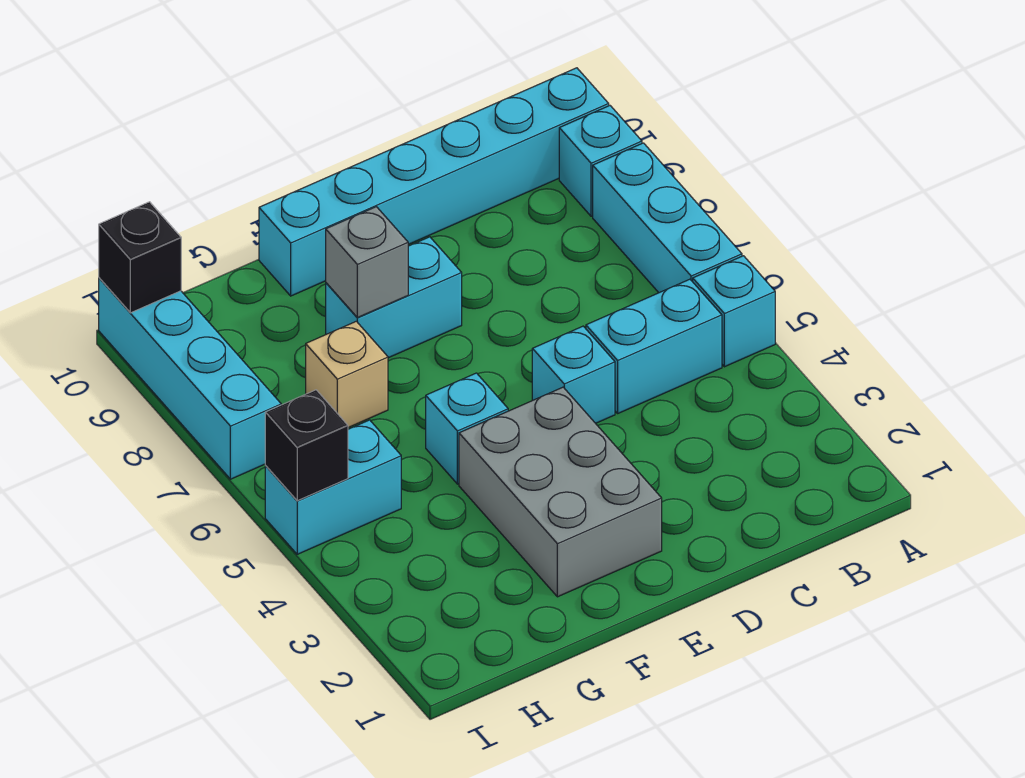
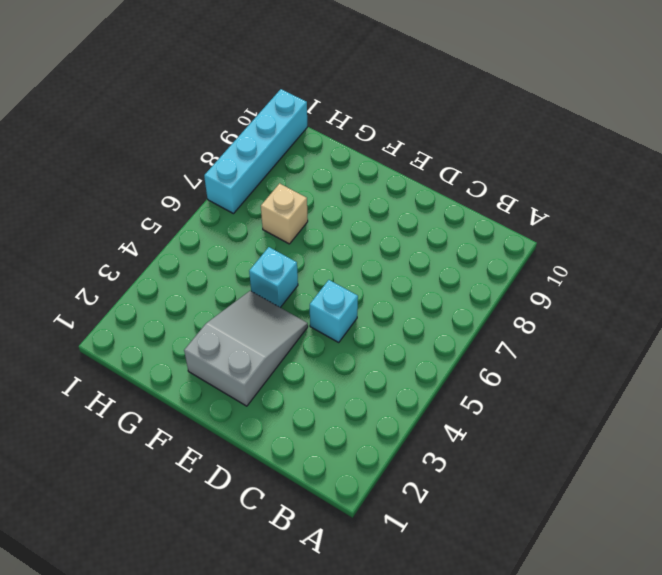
grey 2x3 slope [184,291,308,406] -> grey 2x3 brick [459,387,662,597]
none -> cyan 1x1 brick [693,256,775,367]
none -> cyan 1x3 brick [593,143,742,293]
none -> cyan 1x1 brick [559,106,642,216]

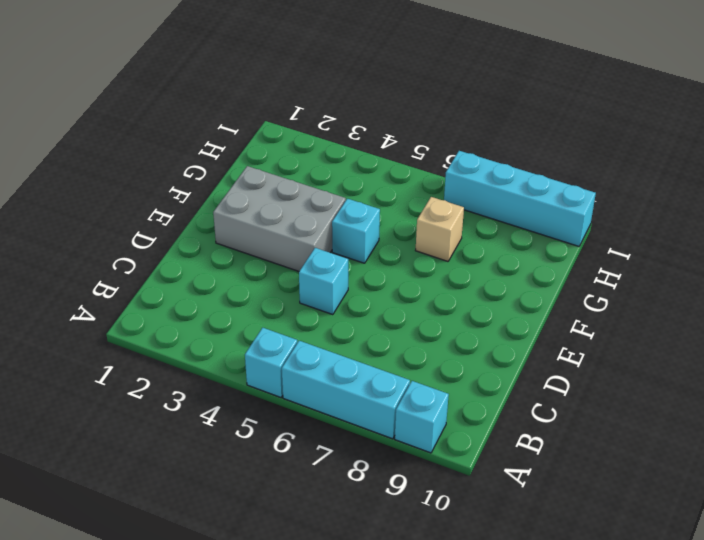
none -> cyan 1x6 brick [259,68,609,296]
none -> cyan 1x2 brick [586,279,722,413]
none -> cyan 1x2 brick [326,237,462,358]

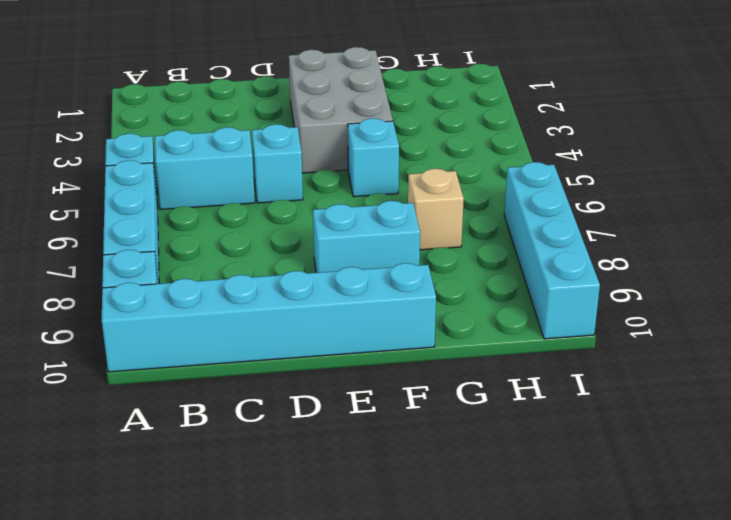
none -> cyan 1x2 brick [265,420,401,554]
none -> grey 1x1 brick [326,207,408,318]
none -> black 1x1 brick [265,390,348,501]

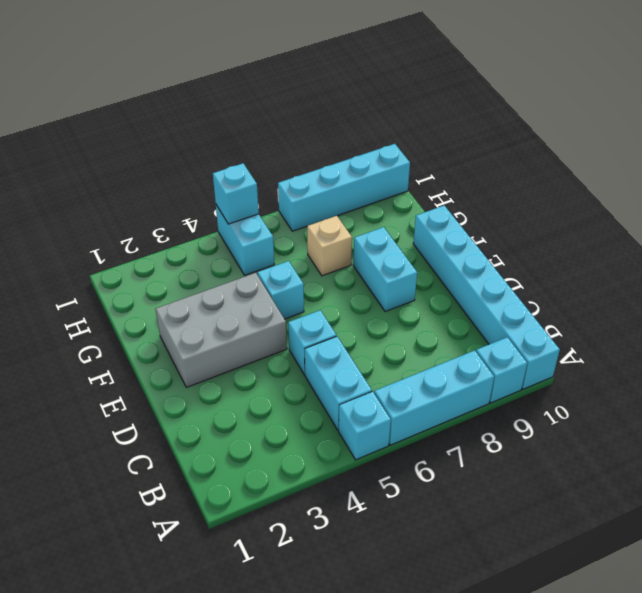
cyan 1x1 brick [213,163,259,224] -> black 1x1 brick [265,390,348,501]
none -> grey 1x1 brick [326,207,408,318]
none -> black 1x1 brick [99,202,181,313]

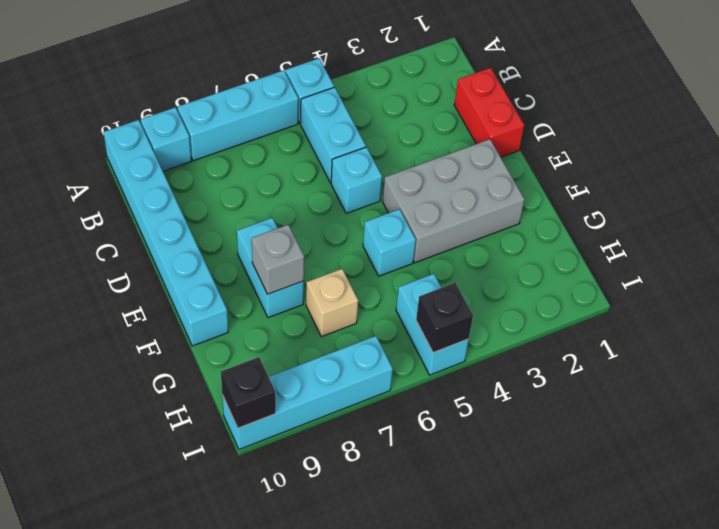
red 1x2 brick [454,68,524,157] -> none

